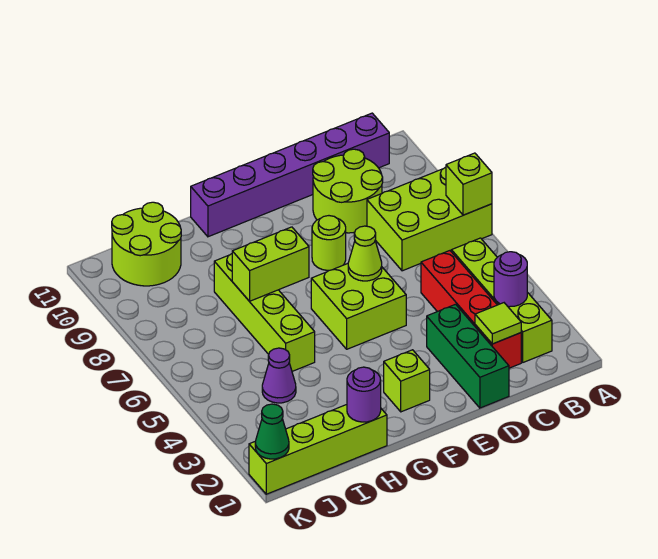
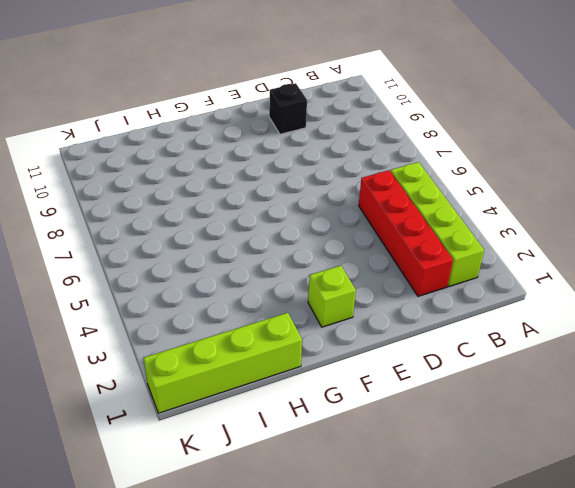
black 1x1 brick [269,83,307,134] -> lime 2x2 round brick [313,149,383,233]
none -> lime 2x3 brick [367,167,492,271]
none -> purple 1x6 brick [191,113,389,237]
none -> green 1x3 brick [427,304,509,408]

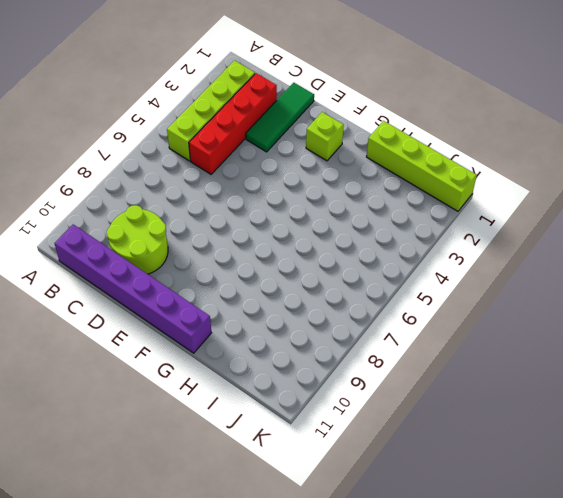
green 1x3 tile [246,83,314,152] -> green 1x3 brick [427,304,509,408]
none -> lime 2x3 brick [367,167,492,271]
none -> lime 2x2 brick [311,264,406,349]
none -> lime 1x1 round brick [312,216,346,270]

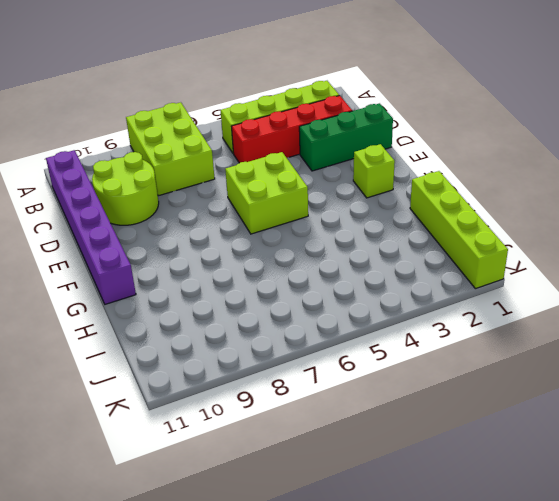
none -> lime 1x1 round brick [312,216,346,270]
none -> lime 1x4 brick [214,254,315,371]
none -> purple 1x1 cone [262,348,296,403]

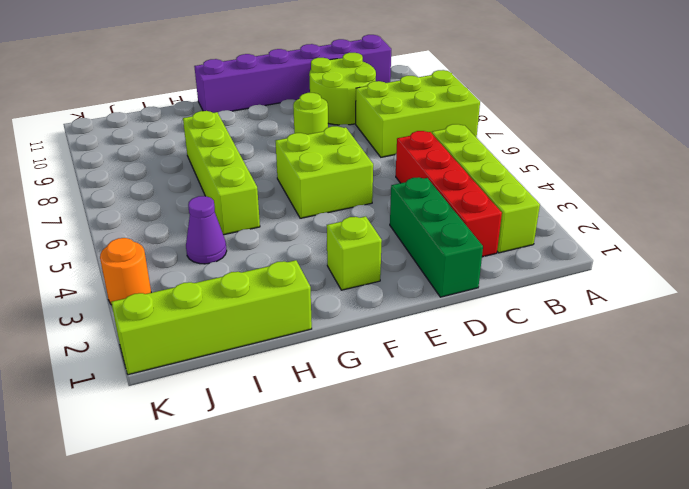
orange 1x1 round brick [100,238,151,305] -> none
none -> lime 2x2 round brick [112,202,181,286]
none -> lime 1x1 brick [446,153,492,215]
none -> purple 1x1 round brick [494,252,527,307]

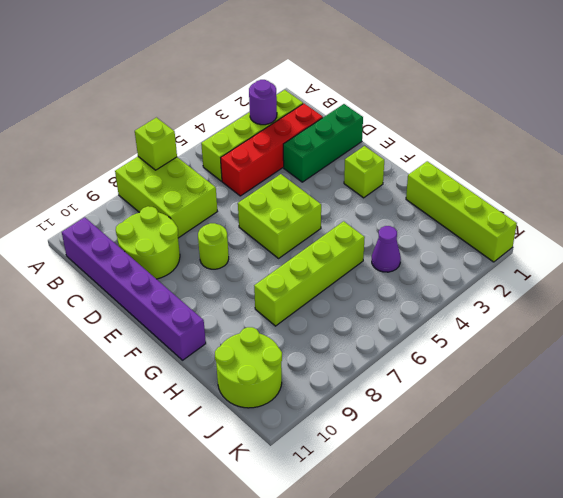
none -> lime 1x1 tile [475,303,521,344]
none -> lime 1x1 cone [348,226,382,281]
none -> lime 1x2 brick [232,227,309,301]

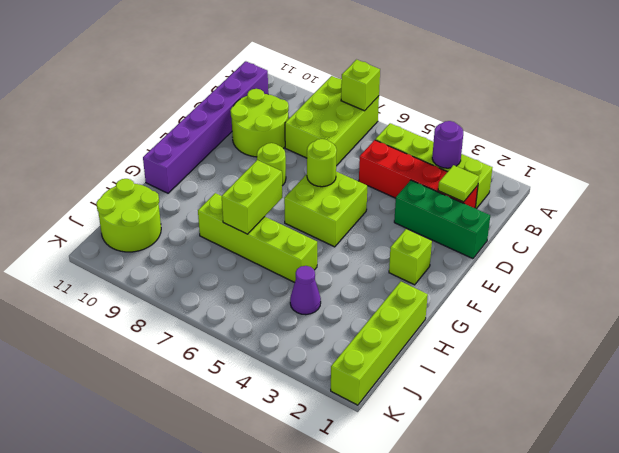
lime 1x1 round brick [307,139,337,187] -> lime 1x1 cone [348,226,382,281]
none -> purple 1x1 round brick [347,367,381,422]
none -> green 1x1 cone [255,404,289,459]

